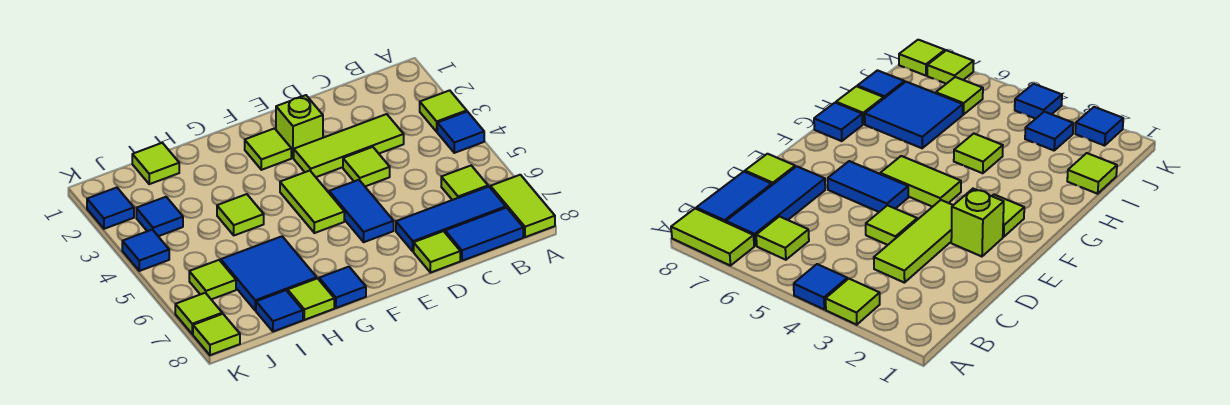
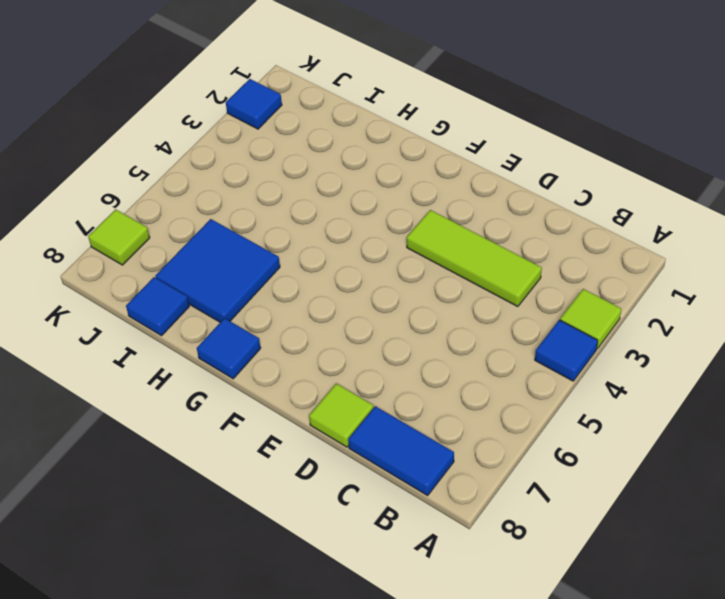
none -> lime 1x2 tile [490,175,555,237]
none -> lime 1x1 tile [441,166,488,200]
none -> blue 1x3 tile [396,187,506,251]

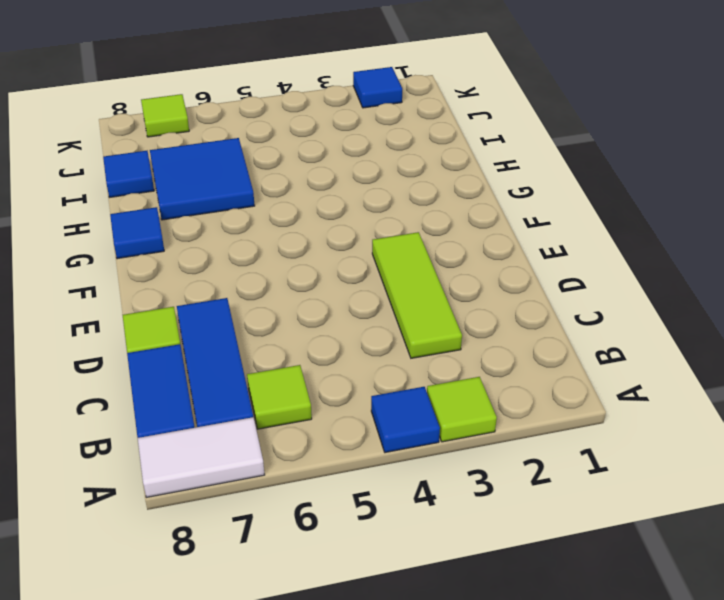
white 1x2 tile [138,417,265,497] -> lime 1x2 tile [490,175,555,237]
none -> lime 1x1 tile [343,147,390,186]
none -> lime 1x1 brick [276,95,323,158]
none -> blue 1x2 tile [329,180,394,242]

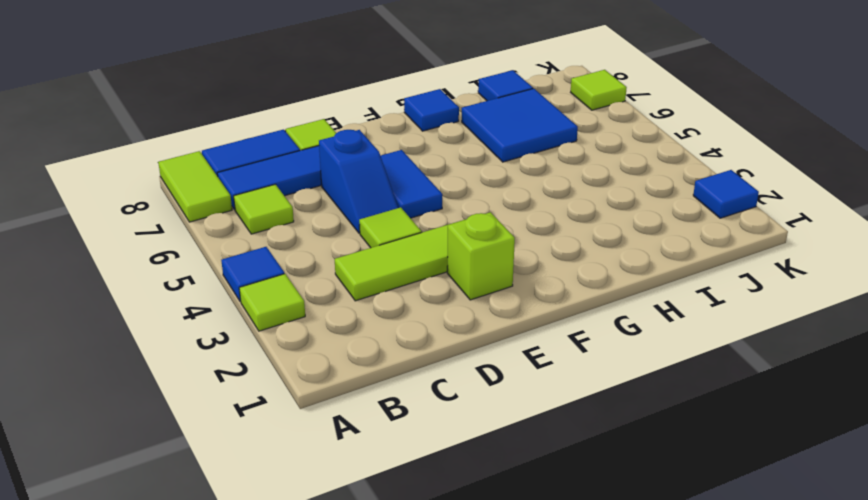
blue 1x2 slope [319,130,398,233] -> none
none -> lime 1x1 tile [245,128,291,170]
none -> lime 1x2 tile [280,171,344,233]
none -> lime 1x1 tile [217,194,264,235]

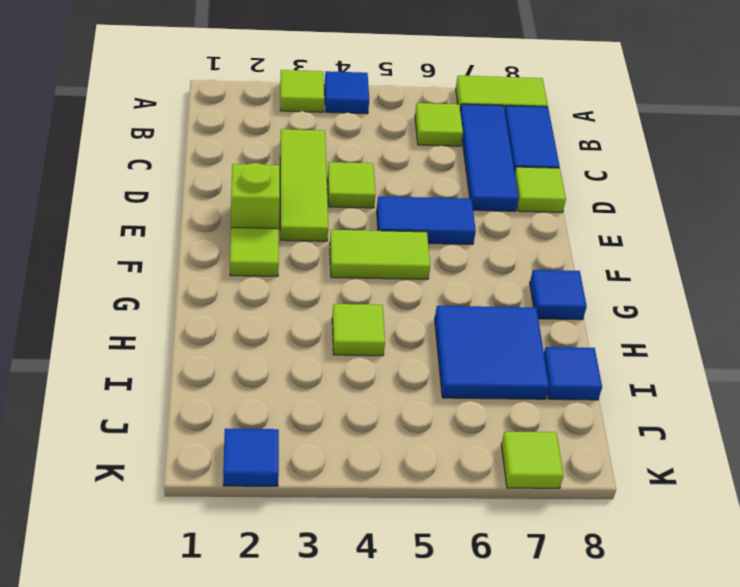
none -> lime 1x1 tile [288,278,334,320]
none -> lime 1x1 tile [132,143,179,184]
none -> blue 1x1 tile [136,197,183,236]

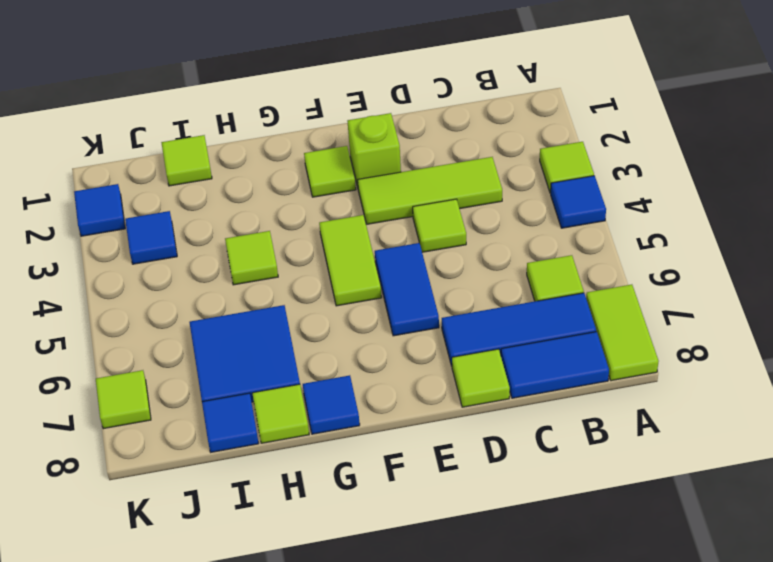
none -> lime 1x1 tile [189,260,236,299]
none -> blue 1x1 tile [122,230,169,271]
none -> lime 1x1 tile [193,314,240,355]

